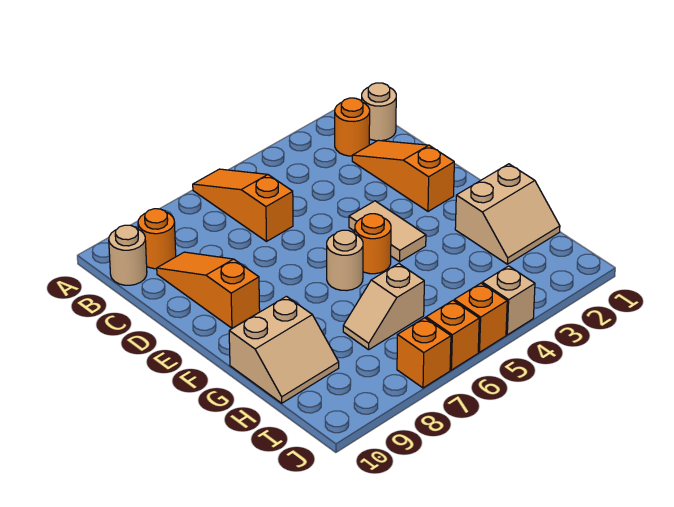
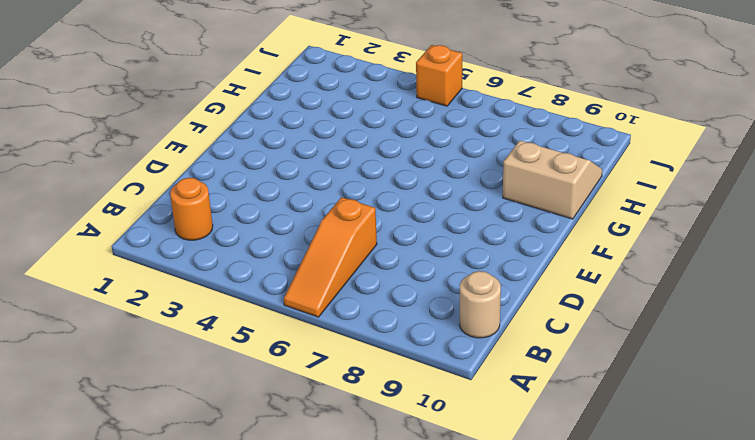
none -> tan 1x1 round brick [362,83,396,141]
none -> orange 1x1 round brick [138,209,176,269]
none -> orange 1x3 slope [352,140,454,211]

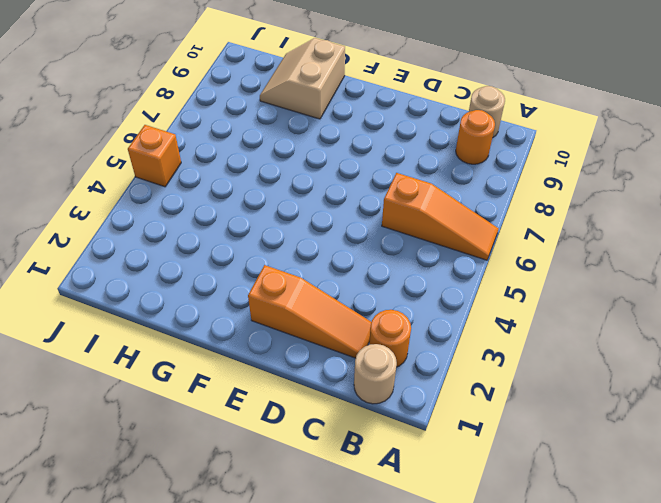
none -> orange 1x3 slope [157,252,260,328]
none -> tan 1x2 tile [349,201,426,262]
none -> orange 1x1 round brick [354,214,391,274]

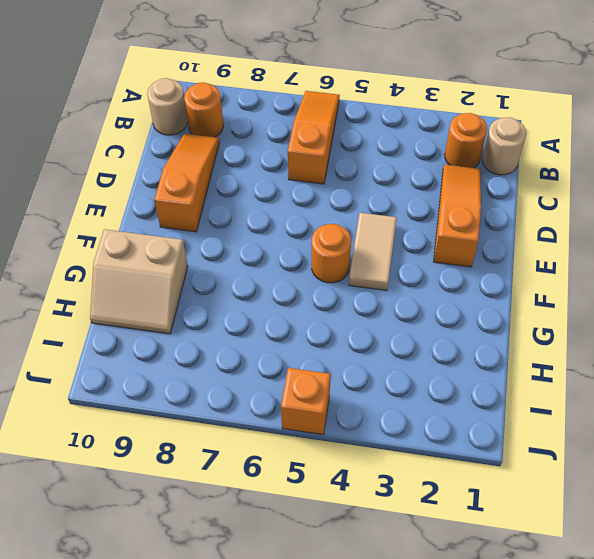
none -> tan 1x1 round brick [327,230,363,291]
none -> tan 2x2 slope [455,164,560,264]
none -> tan 1x2 slope [343,264,424,350]

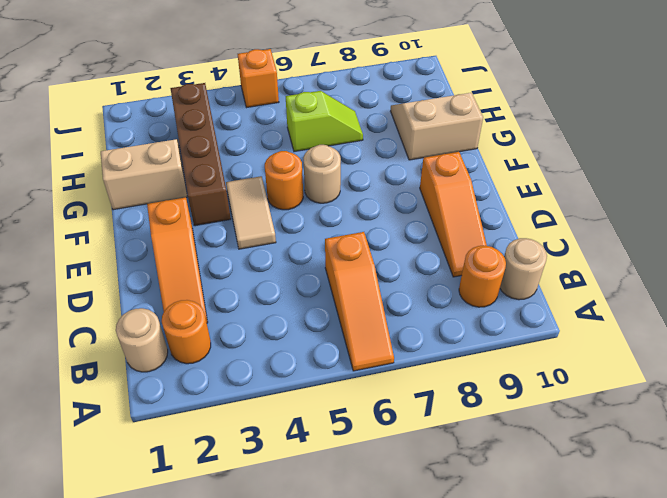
brown 1x4 brick [170,83,231,226] -> none
lime 1x2 slope [286,91,363,152] -> tan 1x2 slope [343,264,424,350]
none -> tan 1x1 brick [482,266,535,335]
none -> orange 1x1 brick [426,301,479,370]
none -> orange 1x1 brick [397,318,451,388]

